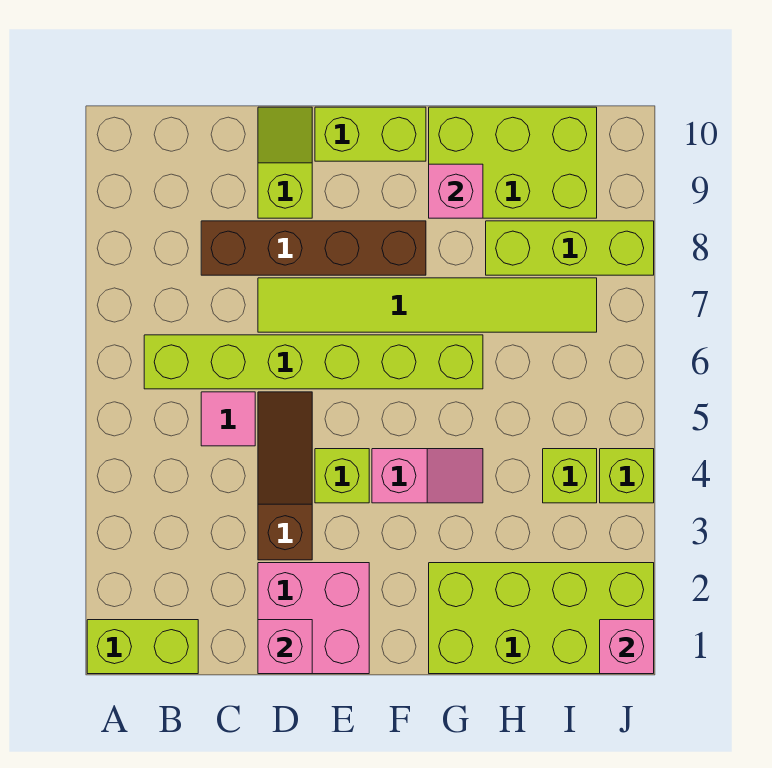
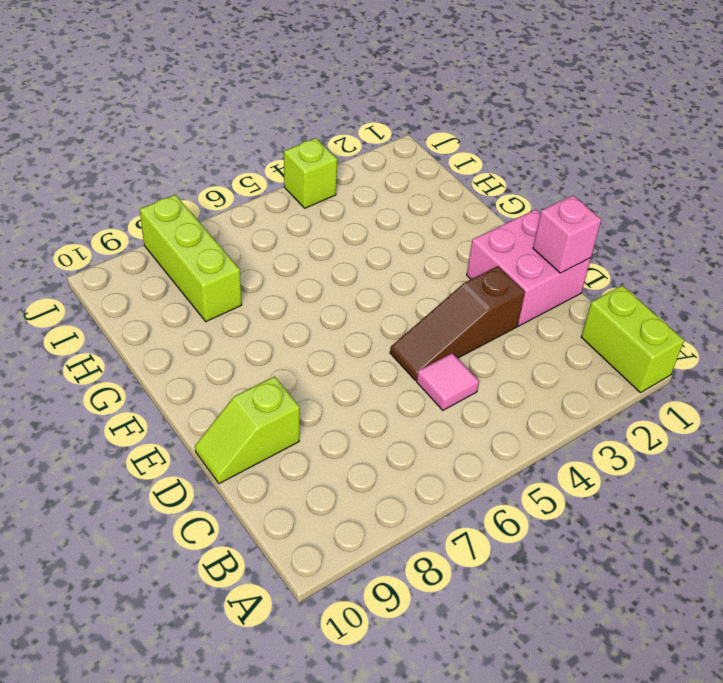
none -> lime 1x6 brick [144,335,483,389]
none -> brown 1x4 brick [201,221,426,275]
none -> lime 1x6 tile [258,278,597,332]

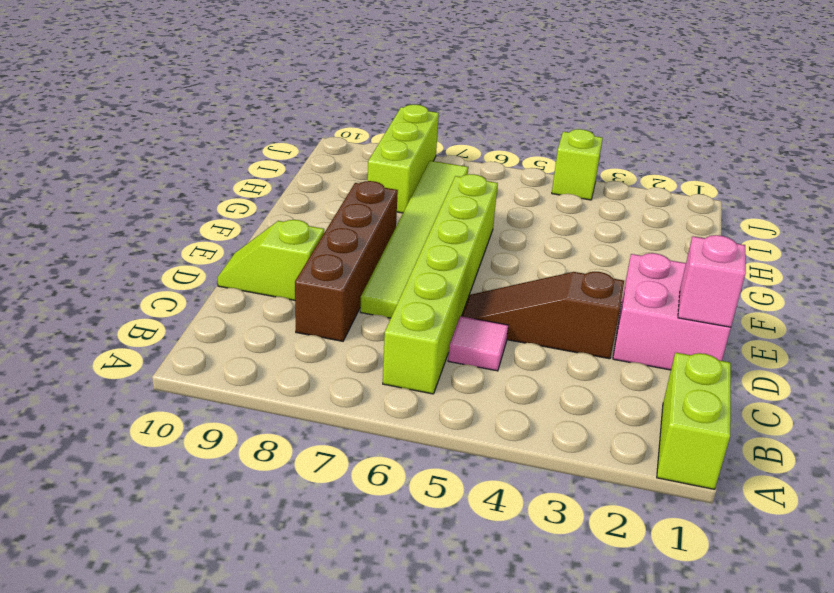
none -> lime 1x1 brick [315,449,369,503]
none -> lime 1x2 brick [315,107,426,161]
none -> pink 1x2 slope [372,449,483,503]

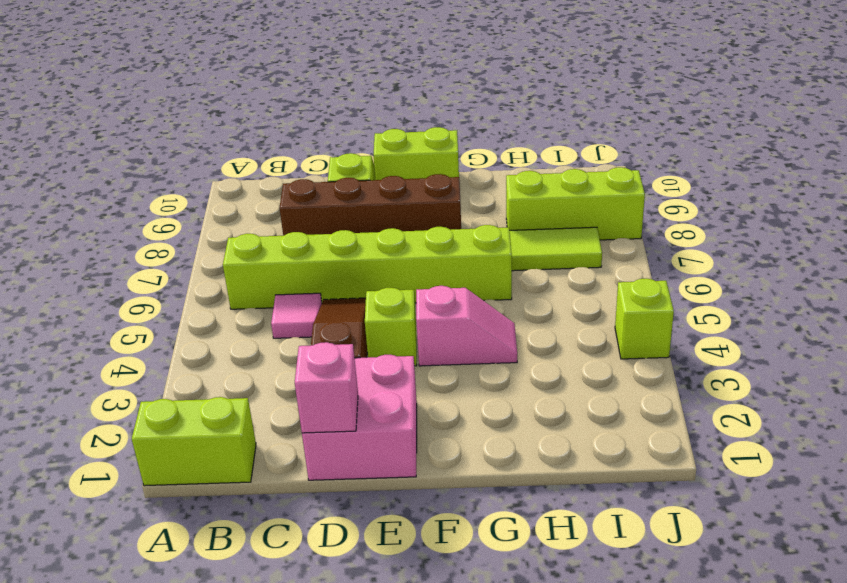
none -> lime 2x4 brick [429,563,654,674]
none -> lime 2x3 brick [429,107,597,218]
none -> lime 1x1 brick [543,449,597,503]

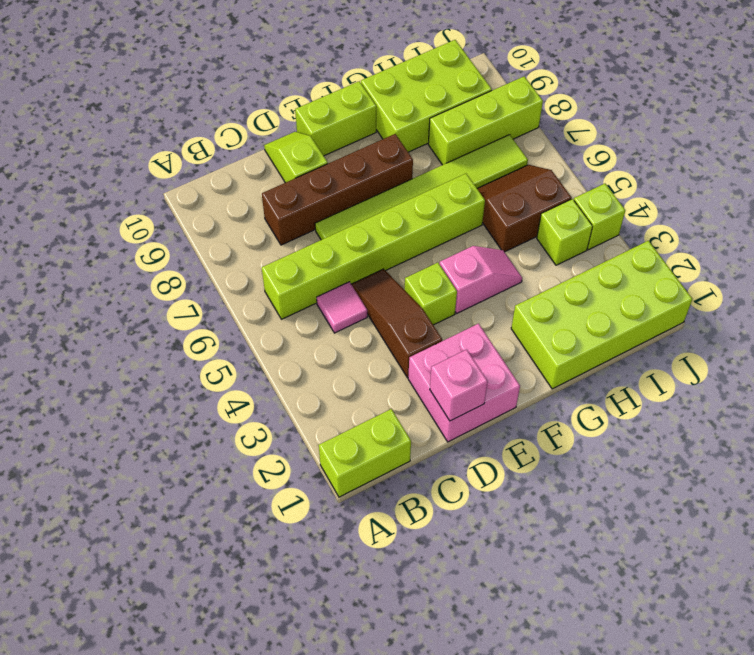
brown 2x2 slope [477,165,572,252] -> none
none -> pink 1x1 brick [429,164,483,218]
none -> pink 1x1 brick [600,620,654,674]

